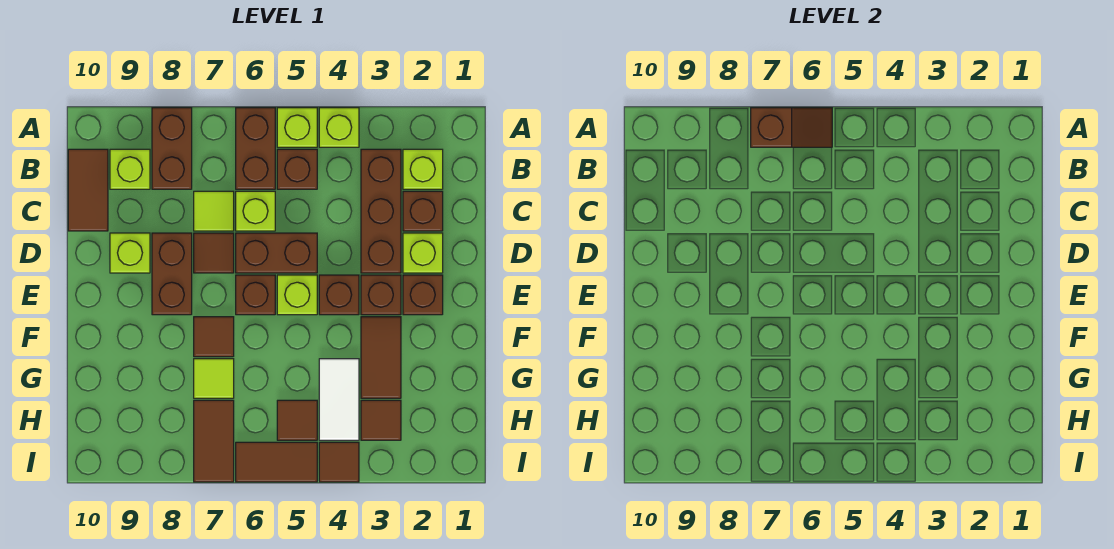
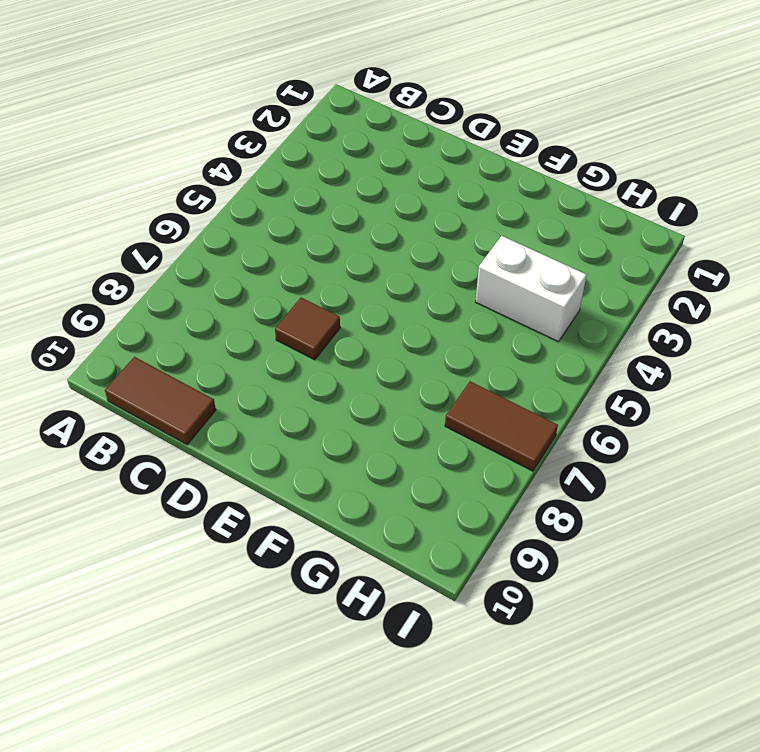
white 1x2 brick [476,236,587,342] -> white 1x2 tile [319,359,359,440]
none -> lime 1x1 brick [319,108,359,147]
none -> lime 1x1 brick [277,108,317,147]
none -> brown 1x2 brick [236,108,275,189]
none -> brown 1x2 brick [152,108,192,189]

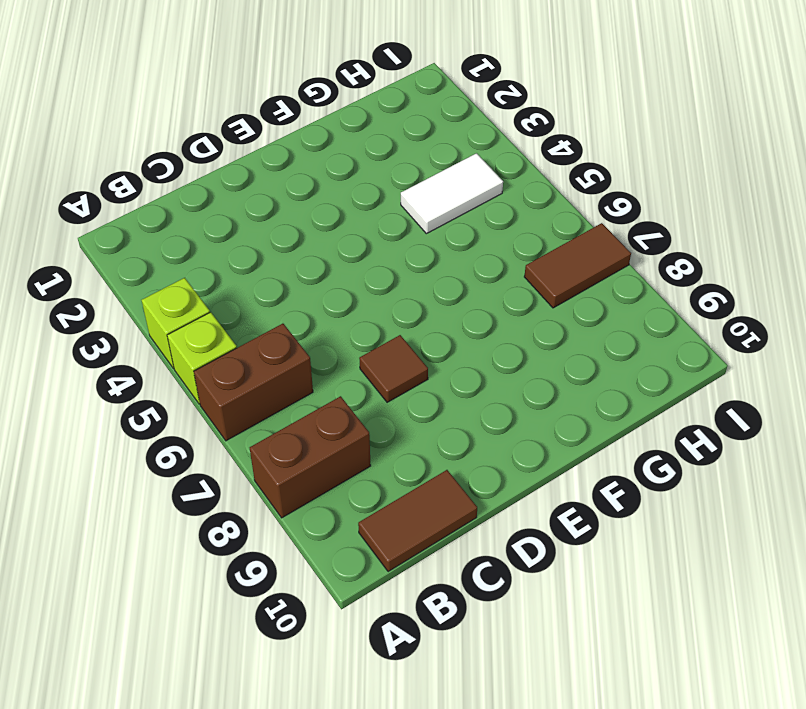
none -> lime 1x1 brick [403,149,443,189]
none -> brown 1x3 brick [361,149,401,273]
none -> brown 1x1 brick [277,149,317,189]
none -> lime 1x1 brick [110,149,150,189]

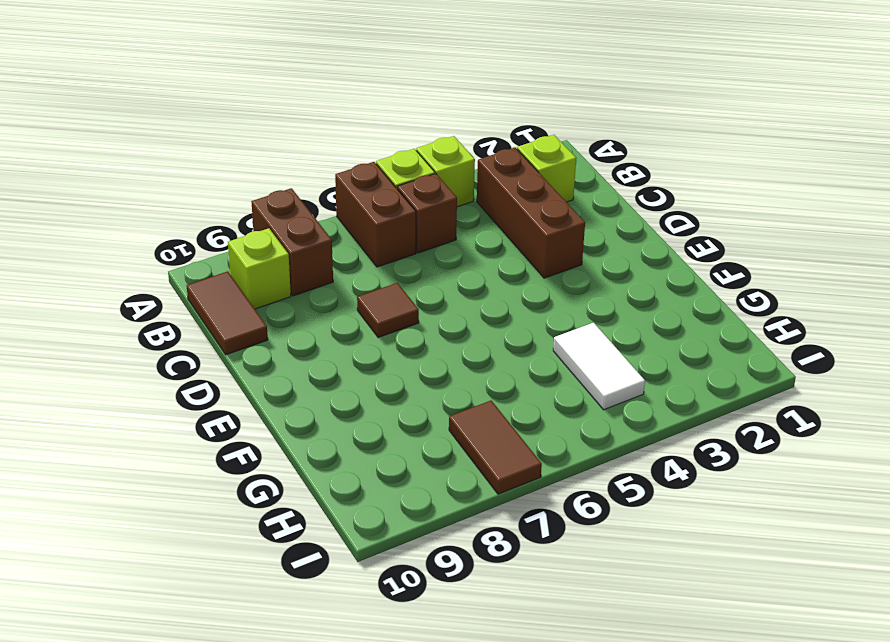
none -> brown 1x1 brick [403,191,443,231]
none -> lime 1x1 brick [236,191,275,231]
none -> lime 1x1 tile [194,191,234,231]
none -> lime 1x1 brick [403,233,443,273]

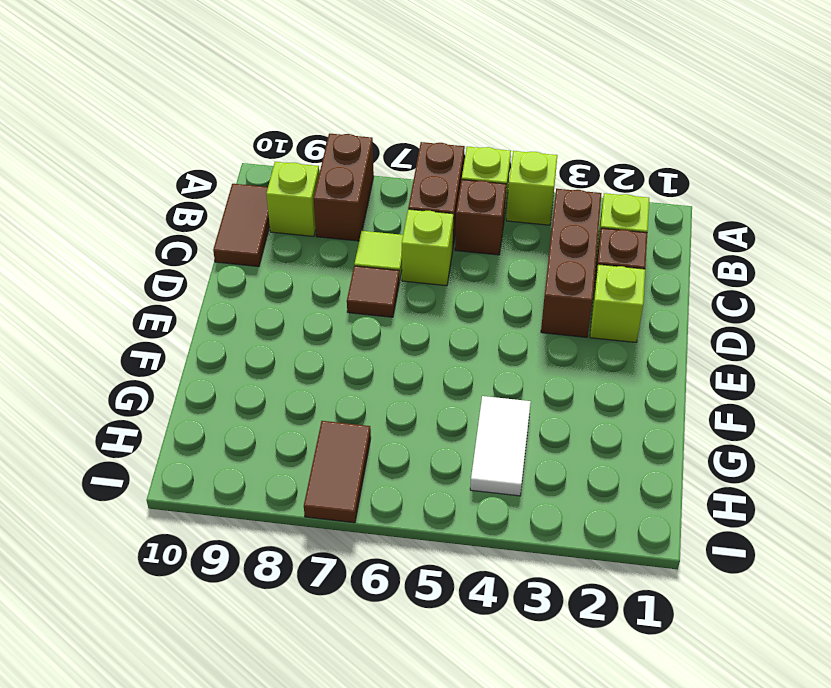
none -> brown 1x2 brick [236,233,317,273]
none -> brown 1x2 brick [152,233,192,315]
none -> lime 1x1 brick [110,233,150,273]
none -> brown 1x1 brick [403,275,443,315]

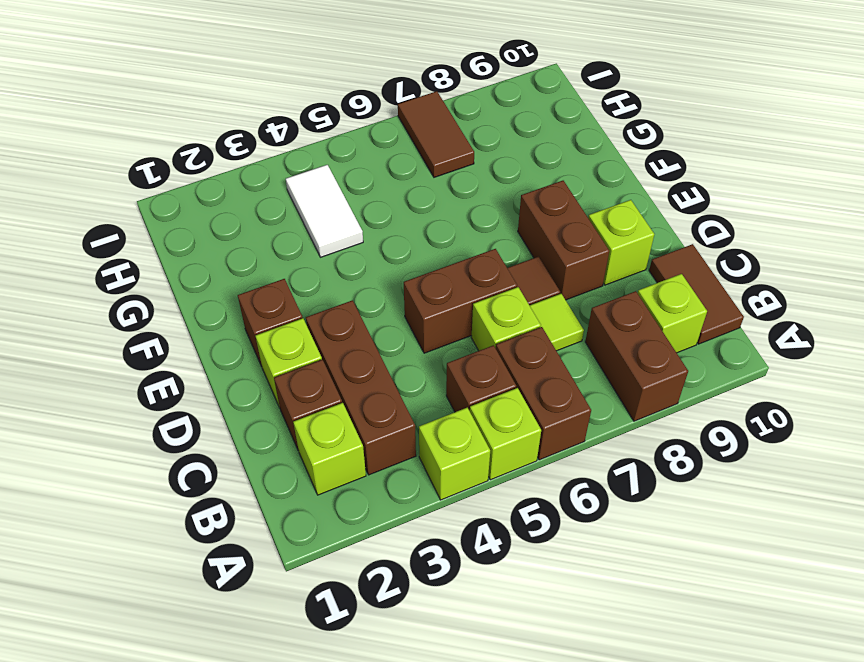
none -> brown 1x1 brick [361,275,401,315]
none -> brown 1x1 brick [319,275,359,315]
none -> lime 1x1 brick [277,275,317,315]
none -> brown 1x1 brick [236,275,275,315]

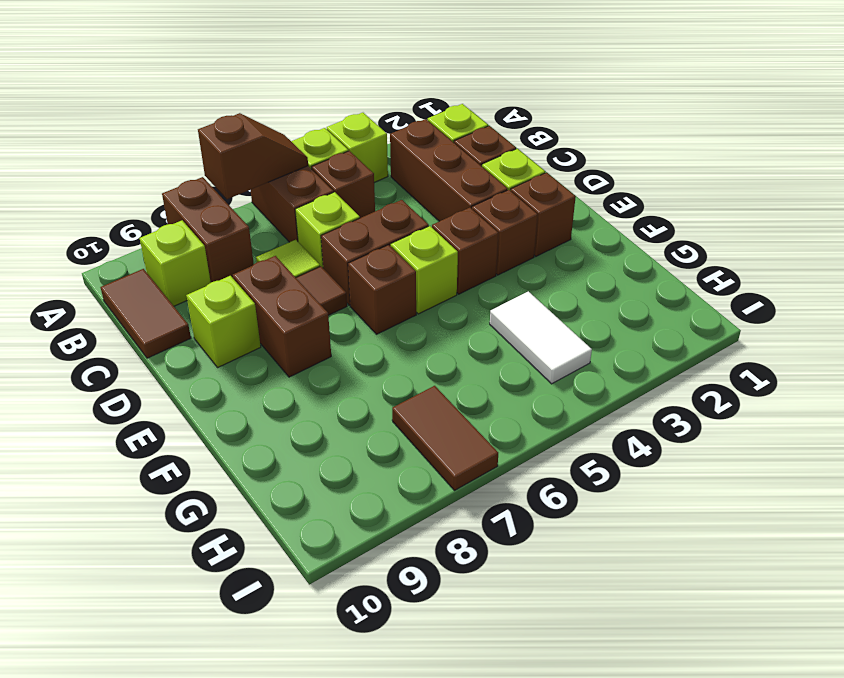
none -> brown 1x2 tile [361,317,401,398]
none -> brown 1x1 tile [194,317,234,357]
none -> lime 1x1 tile [194,359,234,398]
none -> brown 1x1 tile [361,400,401,440]

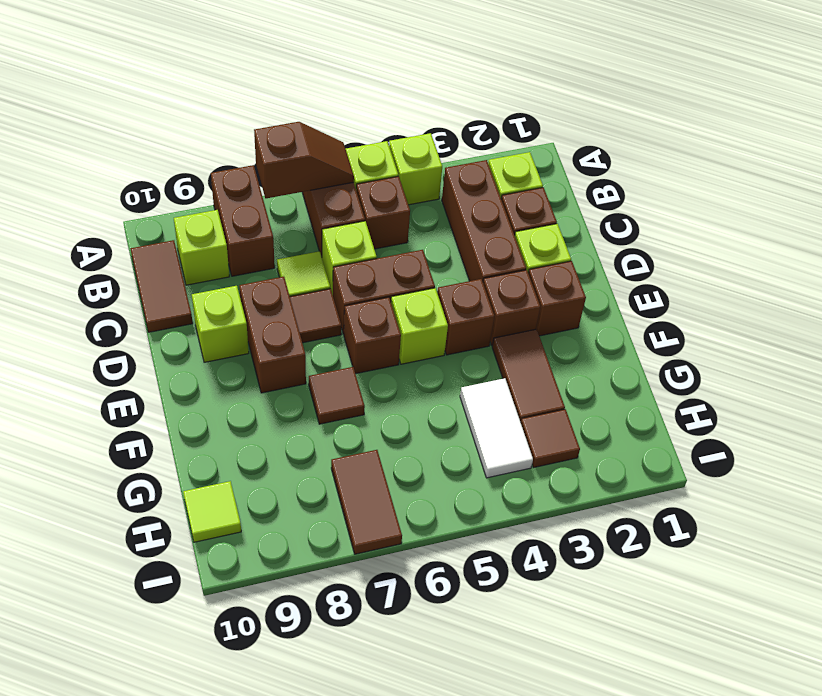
lime 1x1 tile [183,481,241,542] -> lime 1x1 tile moved to [194,359,234,398]
none -> brown 1x1 tile [277,400,317,440]
none -> brown 1x1 tile [319,442,359,482]
none -> brown 1x2 tile [236,442,317,482]

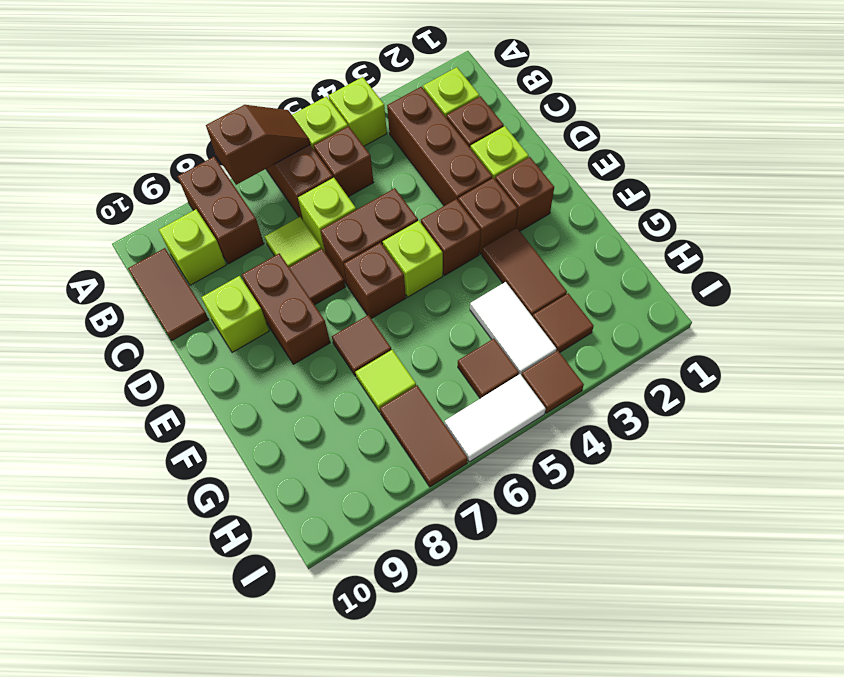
white 1x2 tile [445,374,546,462] -> brown 1x2 tile [236,442,317,482]

